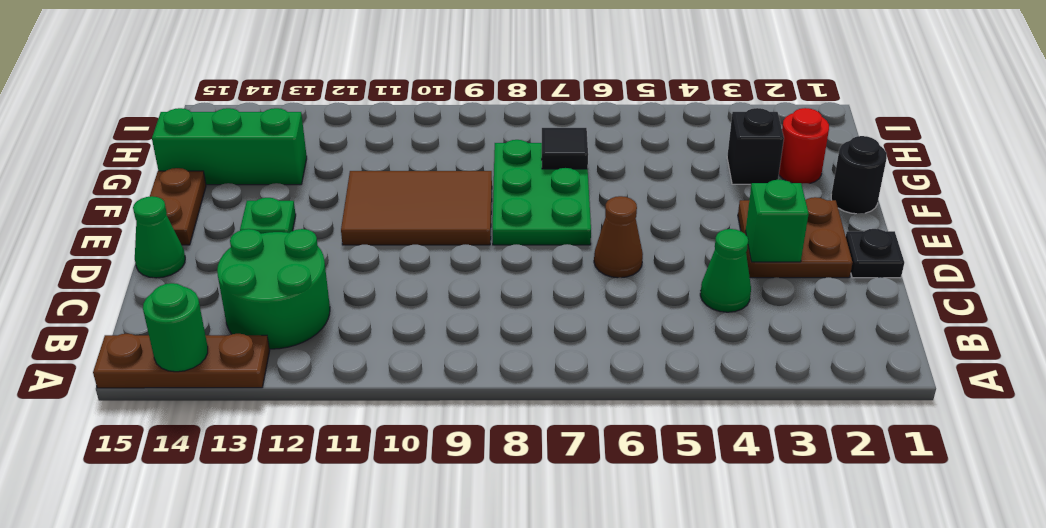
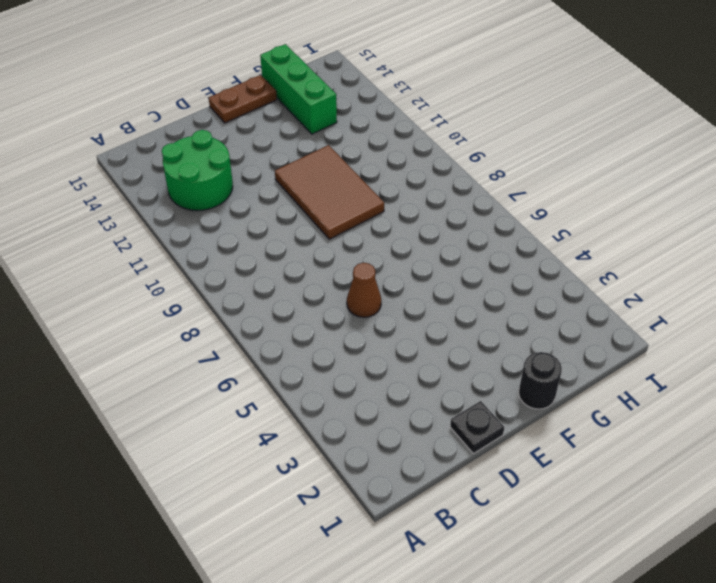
none -> brown 1x3 plate [93,334,270,388]
none -> green 1x1 cone [700,229,751,312]
none -> brown 2x2 plate [738,197,853,278]

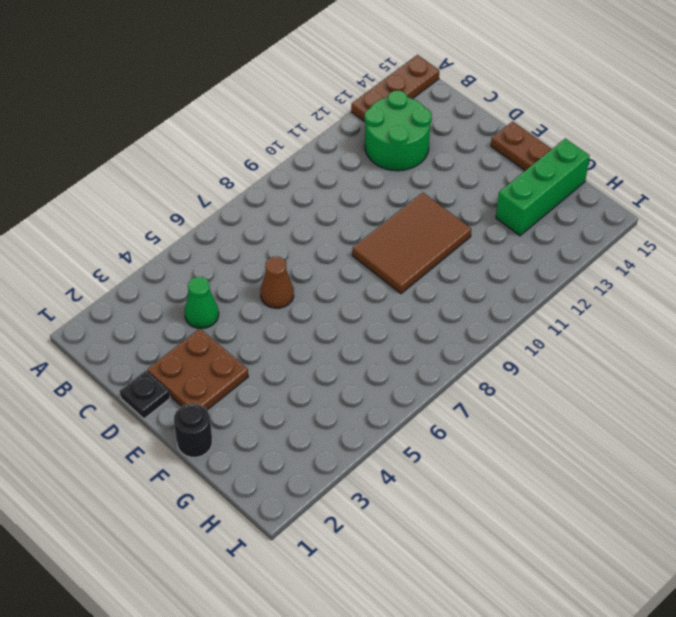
none -> green 1x1 cone [133,196,185,278]
none -> green 2x3 plate [493,140,591,245]
none -> green 1x1 plate [240,198,296,234]

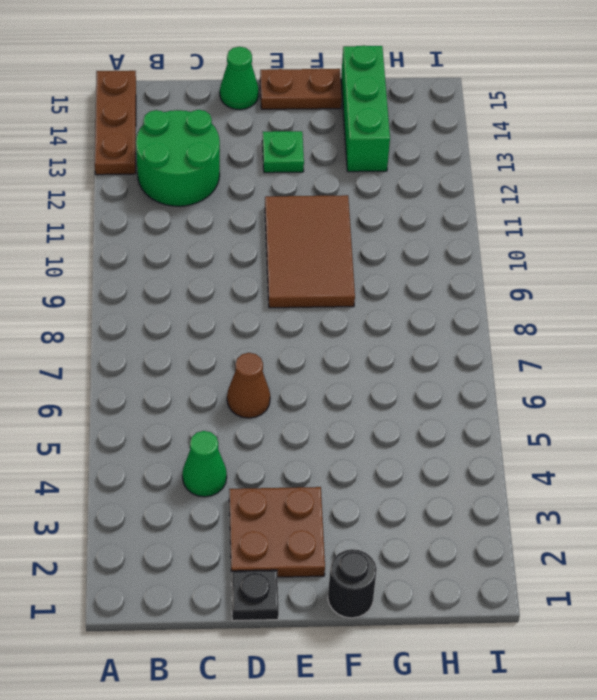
none -> green 2x3 plate [493,140,591,245]
none -> red 1x1 round brick [779,108,829,184]
none -> black 1x1 brick [727,108,784,184]

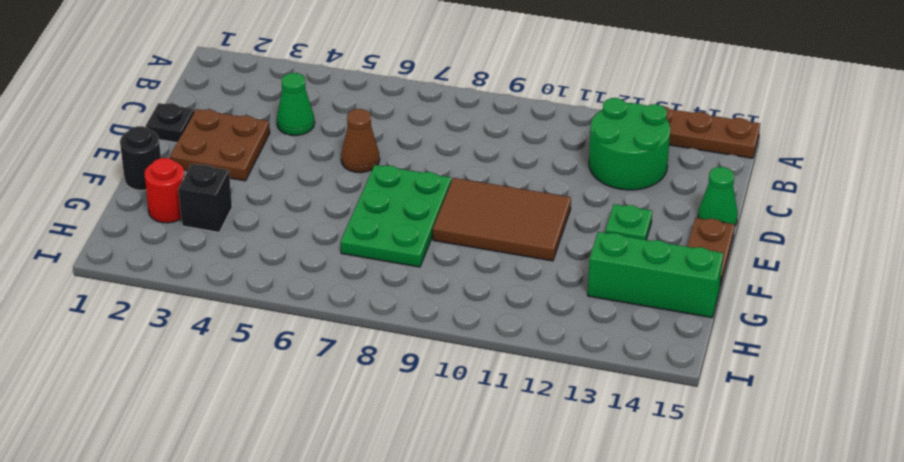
none -> green 1x1 round brick [143,283,208,372]
none -> green 1x1 brick [746,180,809,262]
none -> black 1x1 tile [542,128,588,169]

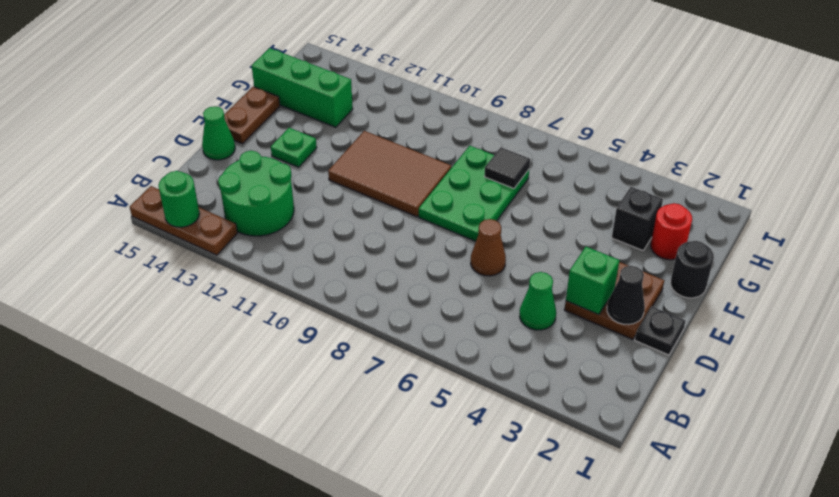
black 1x1 cone [607,266,645,325] -> none

